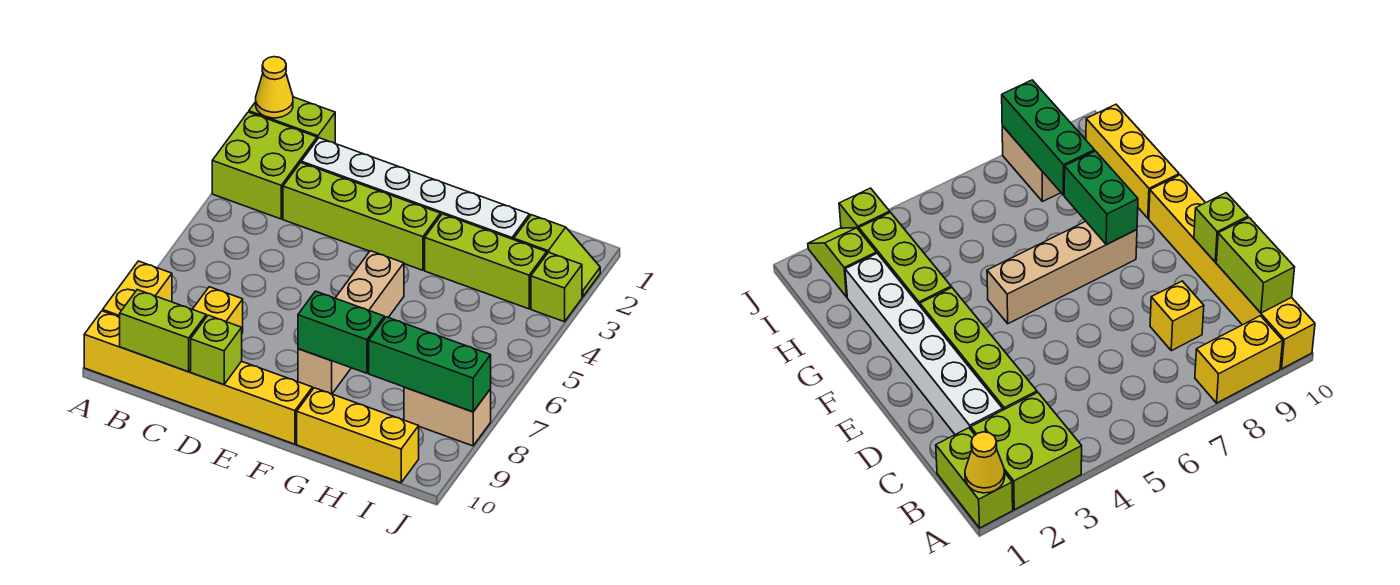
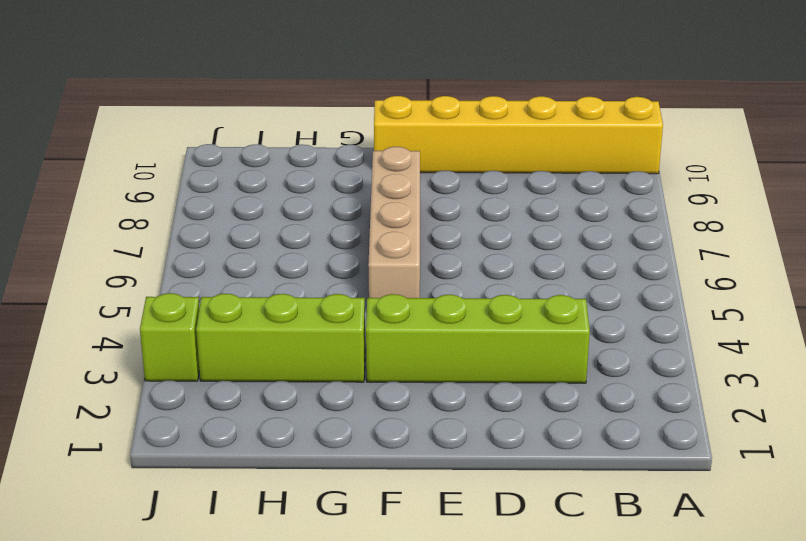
none -> lime 1x2 brick [249,97,335,143]
none -> lime 2x2 brick [212,112,317,219]
none -> yellow 1x2 brick [103,261,172,317]

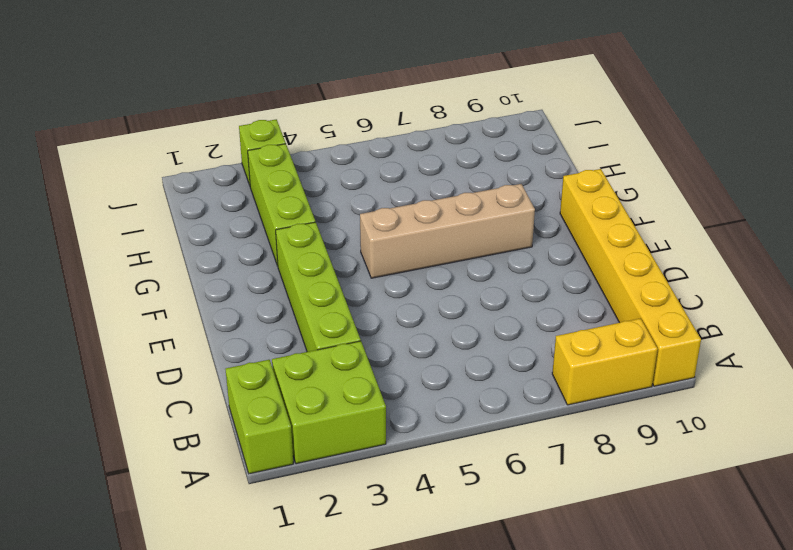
none -> white 1x6 brick [301,138,530,240]
none -> yellow 1x1 brick [193,287,243,333]
none -> yellow 1x3 brick [297,388,419,483]

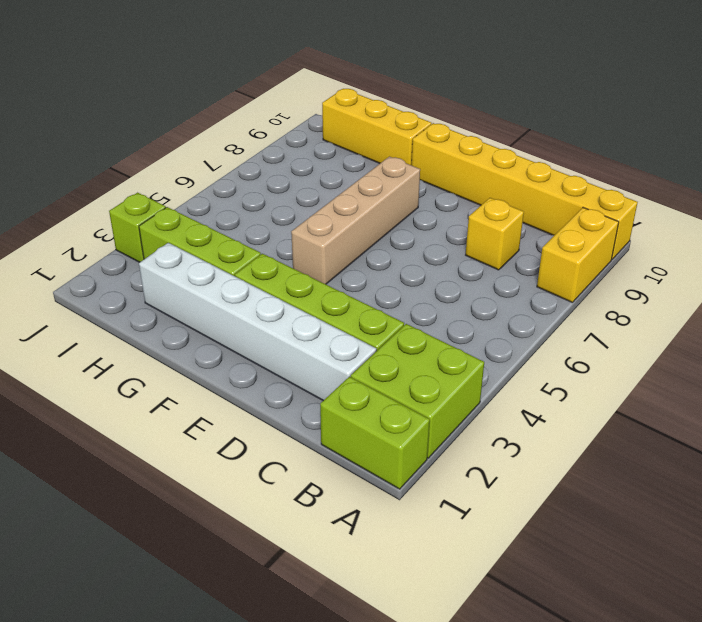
none -> lime 1x2 slope [514,215,600,297]
none -> tan 1x2 brick [404,387,491,446]
none -> yellow 1x1 cone [256,57,293,118]

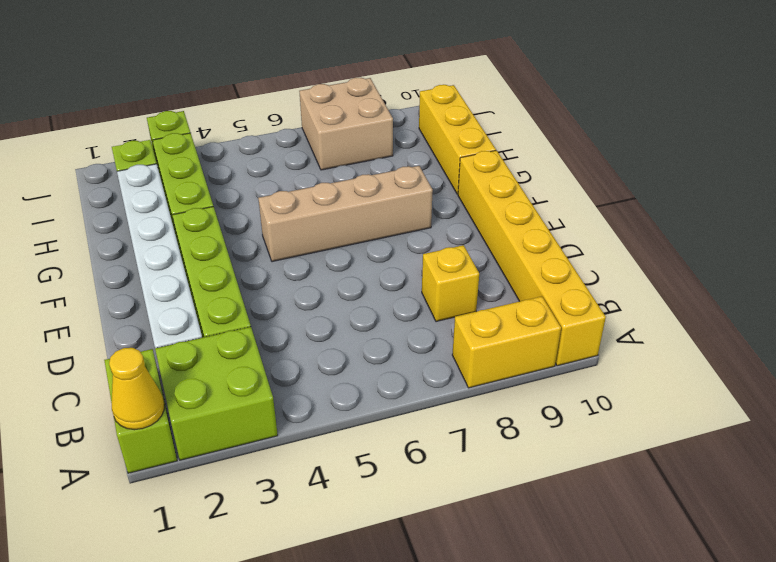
tan 2x2 brick [299,78,393,170] -> tan 1x2 brick [404,387,491,446]
none -> lime 1x2 brick [120,290,206,372]
none -> lime 1x1 brick [191,315,242,385]
none -> green 1x2 brick [298,291,384,373]

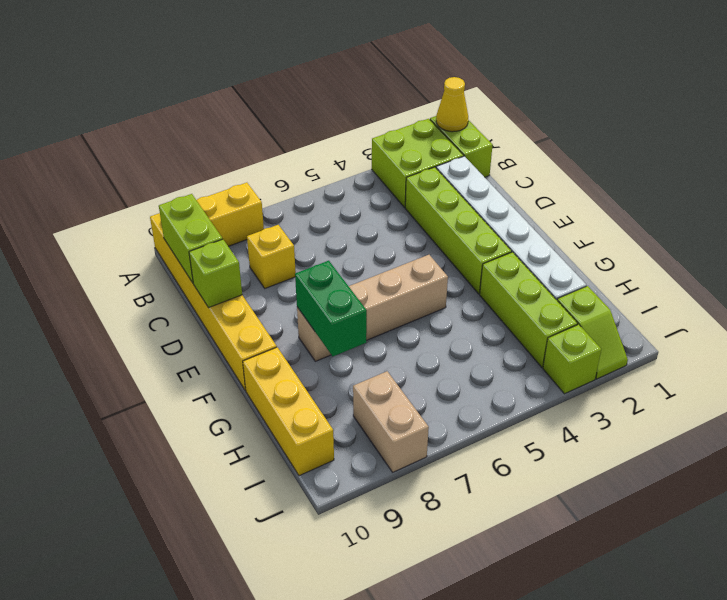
none -> green 1x3 brick [369,317,491,412]

